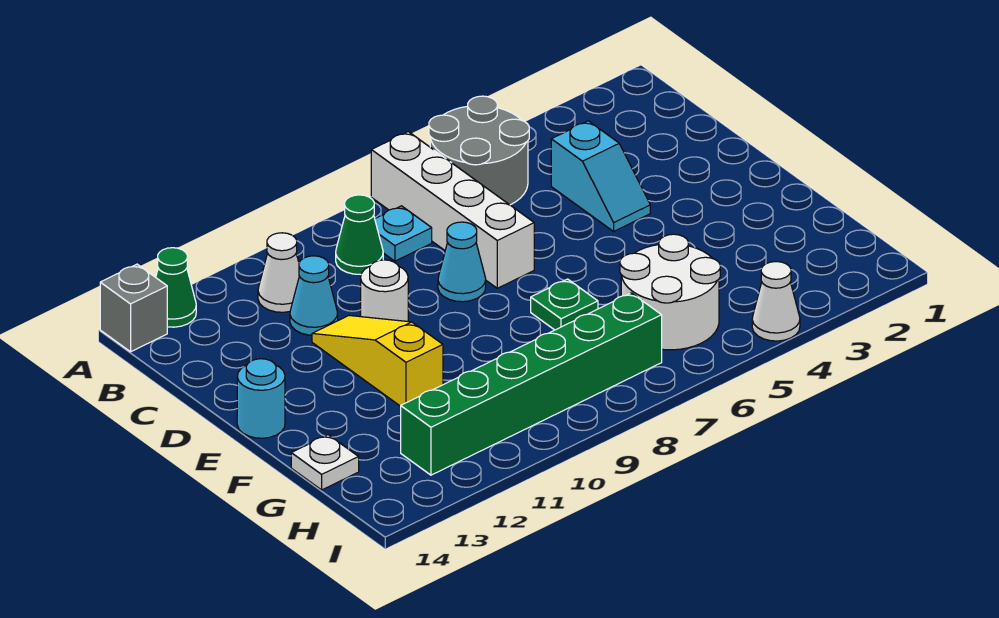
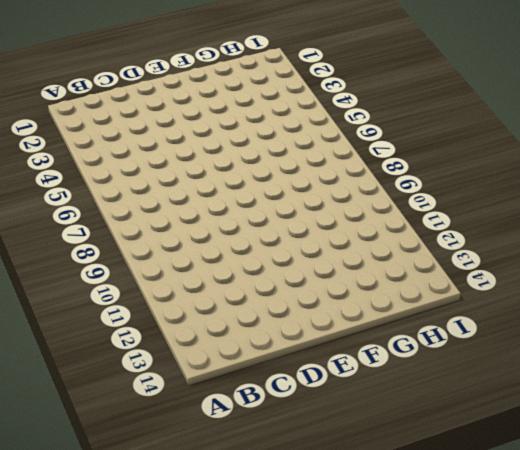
none -> grey 2x2 round brick [429,96,529,205]
none -> white 1x4 brick [371,132,534,288]
none -> green 1x1 cone [156,248,196,327]

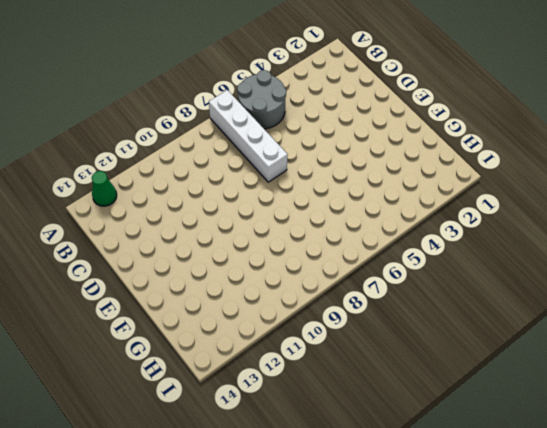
none -> grey 1x1 brick [100,264,167,352]
none -> cyan 1x1 plate [375,206,432,261]
none -> green 1x1 cone [336,195,383,274]

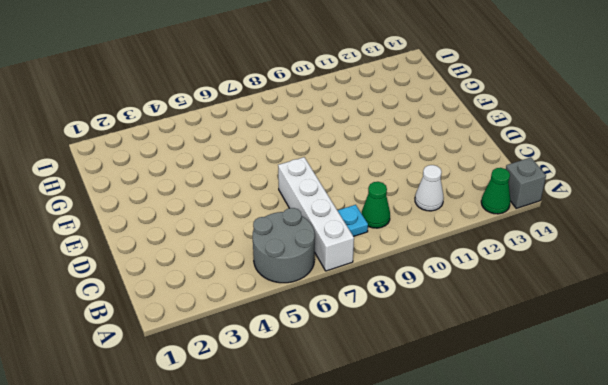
none -> cyan 1x2 slope [551,121,650,231]
none -> cyan 1x1 cone [290,256,338,335]
none -> cyan 1x1 cone [438,222,486,302]

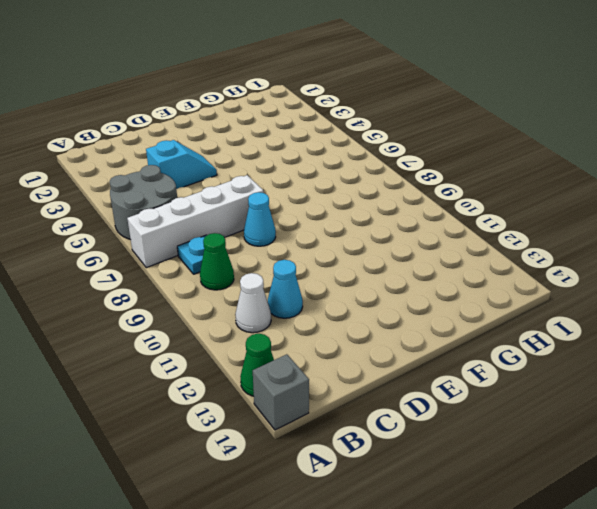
none -> white 1x1 round brick [361,260,408,321]
none -> yellow 1x3 slope [312,316,443,406]
none -> cyan 1x1 round brick [237,359,285,438]

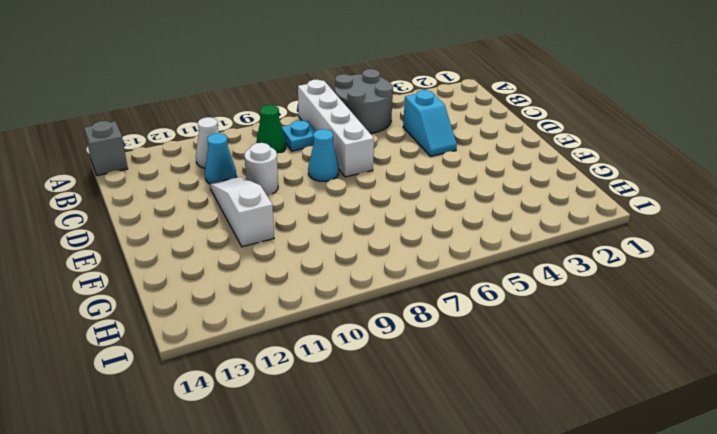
white 1x3 slope [210,177,274,247] -> yellow 1x3 slope [312,316,443,406]
none -> green 1x1 cone [156,248,196,327]
none -> cyan 1x1 round brick [237,359,285,438]
none -> green 1x1 plate [531,279,598,330]

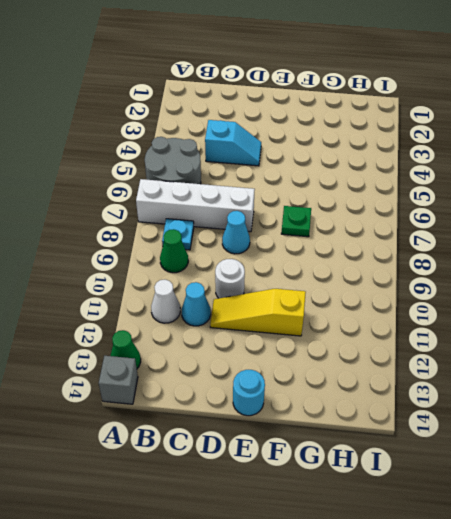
none -> white 2x2 round brick [620,234,720,350]
none -> white 1x1 plate [291,435,359,490]
none -> green 1x6 brick [401,293,662,475]

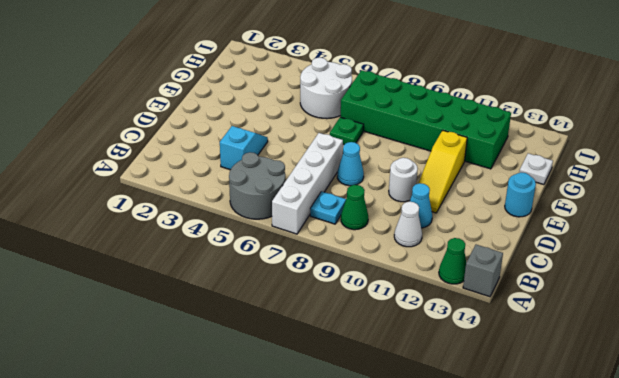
green 2x6 brick [341,70,511,169] -> green 1x6 brick [401,293,662,475]
none -> white 1x1 cone [752,262,800,341]

